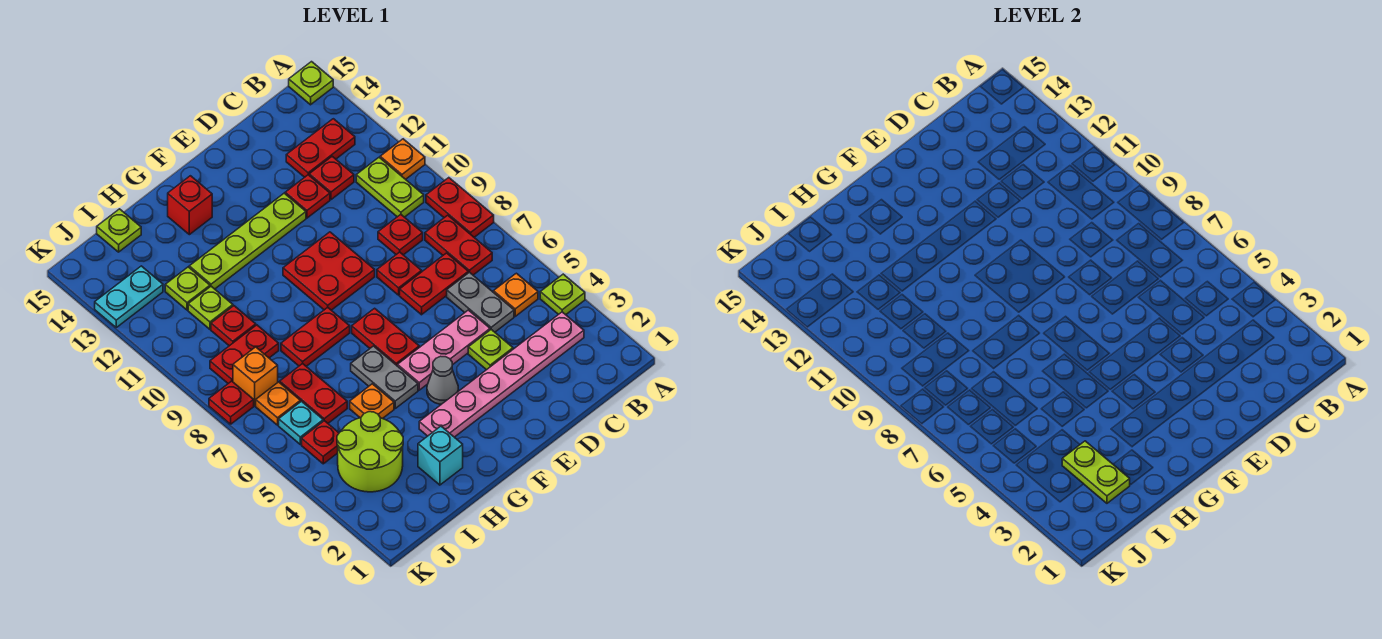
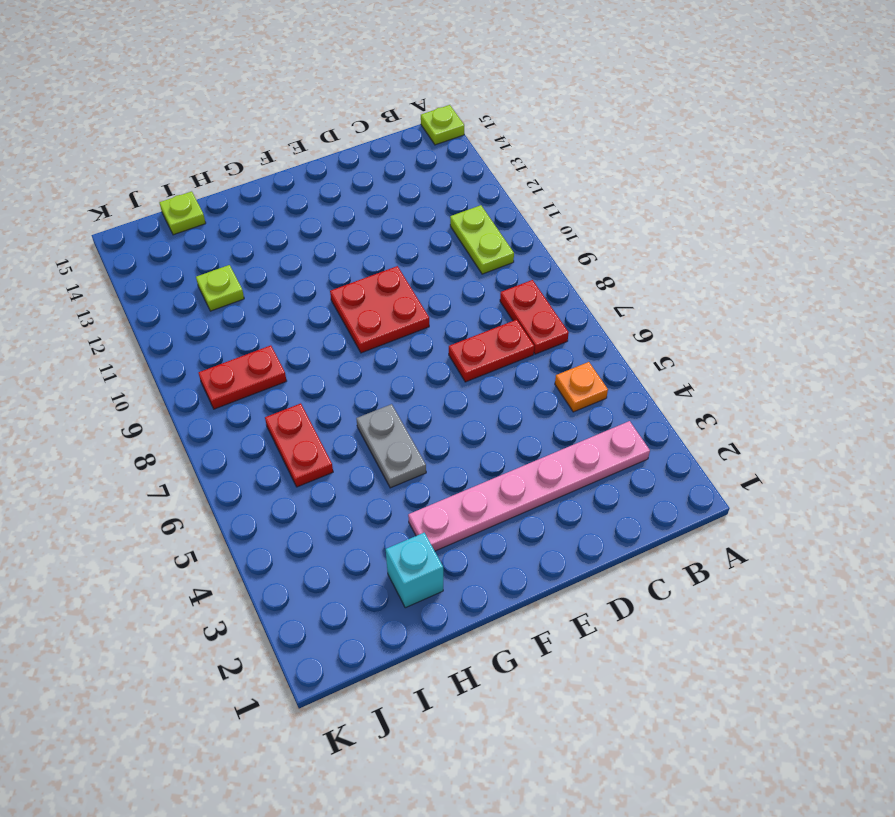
none -> lime 1x1 plate [540,274,585,315]
none -> red 1x2 plate [426,178,494,237]
none -> orange 1x1 plate [380,139,425,179]
none -> red 1x2 plate [286,119,355,177]

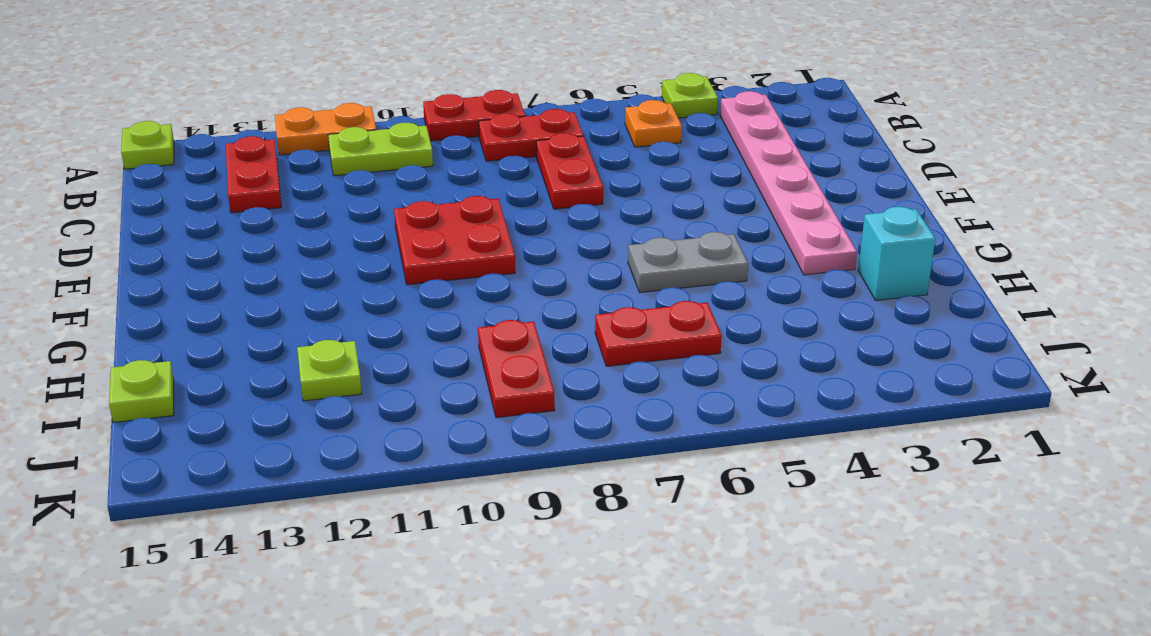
orange 1x2 plate [275,103,376,155] -> orange 1x1 plate [380,139,425,179]
none -> grey 1x2 plate [447,272,514,332]
none -> red 1x1 plate [378,214,423,255]
none -> red 1x1 plate [309,156,354,200]
none -> lime 1x1 plate [468,330,513,370]

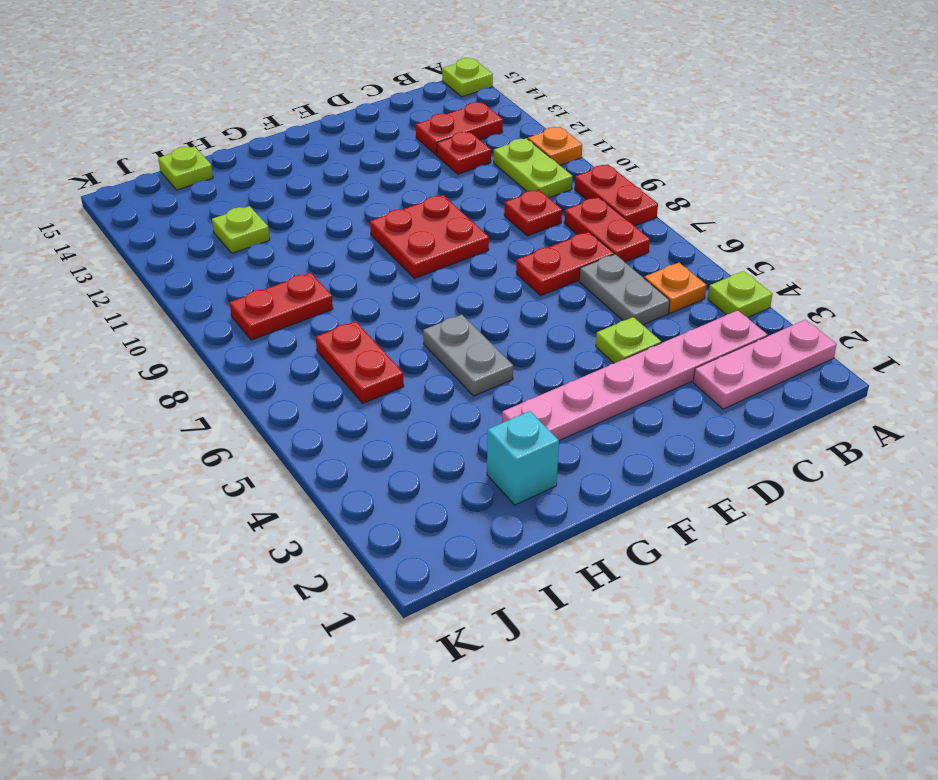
pink 1x3 plate [693,320,837,409] -> pink 1x3 plate moved to [398,310,490,390]
none -> red 1x1 plate [377,252,422,295]
none -> red 1x1 plate [285,175,330,218]
none -> lime 1x4 plate [189,193,306,289]
none -> grey 1x1 cone [427,356,458,404]

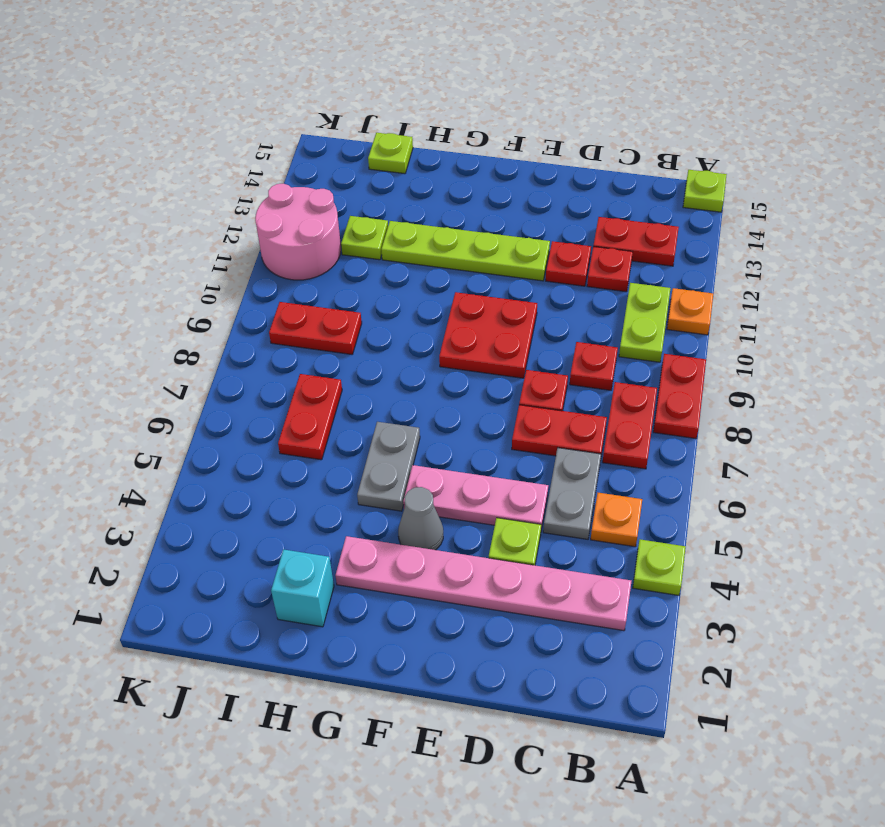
pink 2x2 round brick [255,184,341,280] -> none
none -> red 1x2 plate [352,308,419,366]
none -> red 1x2 plate [281,307,350,366]
none -> red 1x1 brick [168,176,212,235]
none -> orange 1x1 plate [350,384,394,419]

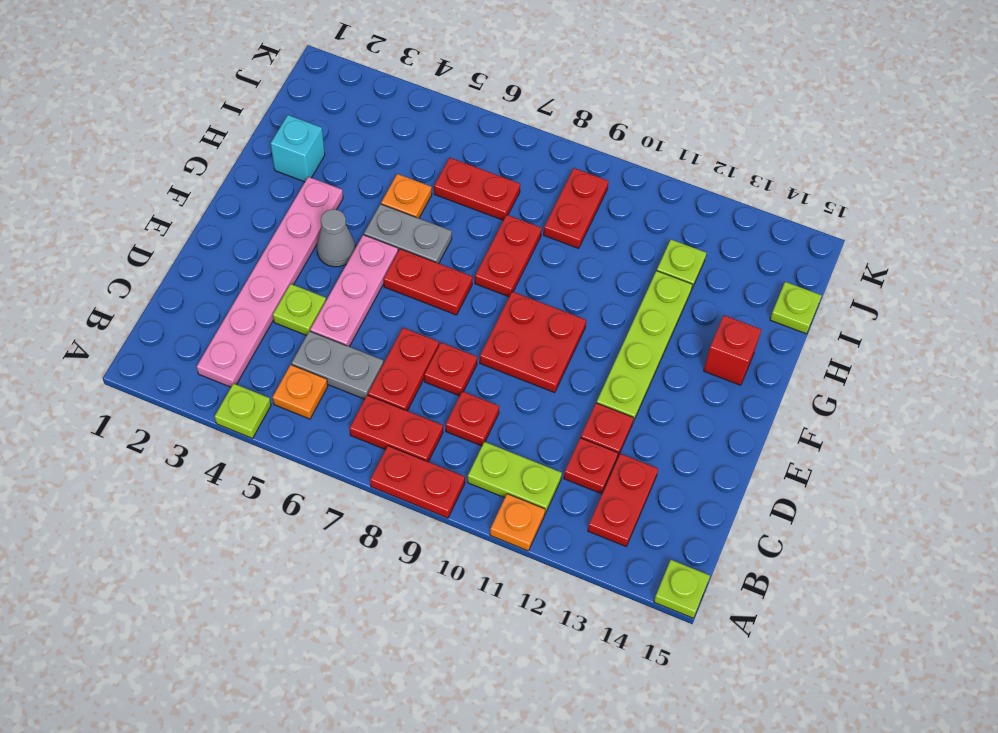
none -> lime 2x2 round brick [337,412,403,492]
none -> red 1x1 plate [211,306,256,346]
none -> lime 1x1 plate [188,286,233,329]
none -> red 1x1 plate [302,421,339,464]

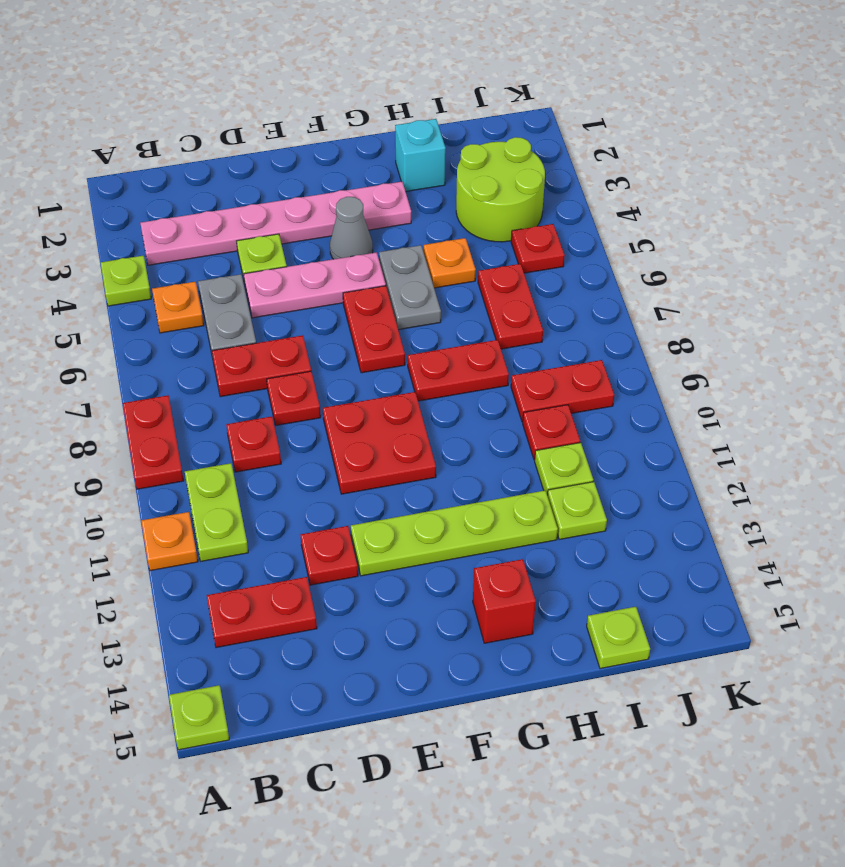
none -> red 1x2 plate [425,215,492,275]
none -> red 1x1 plate [309,156,354,200]
none -> cyan 1x1 plate [279,401,323,444]
none -> orange 1x1 plate [256,382,300,425]

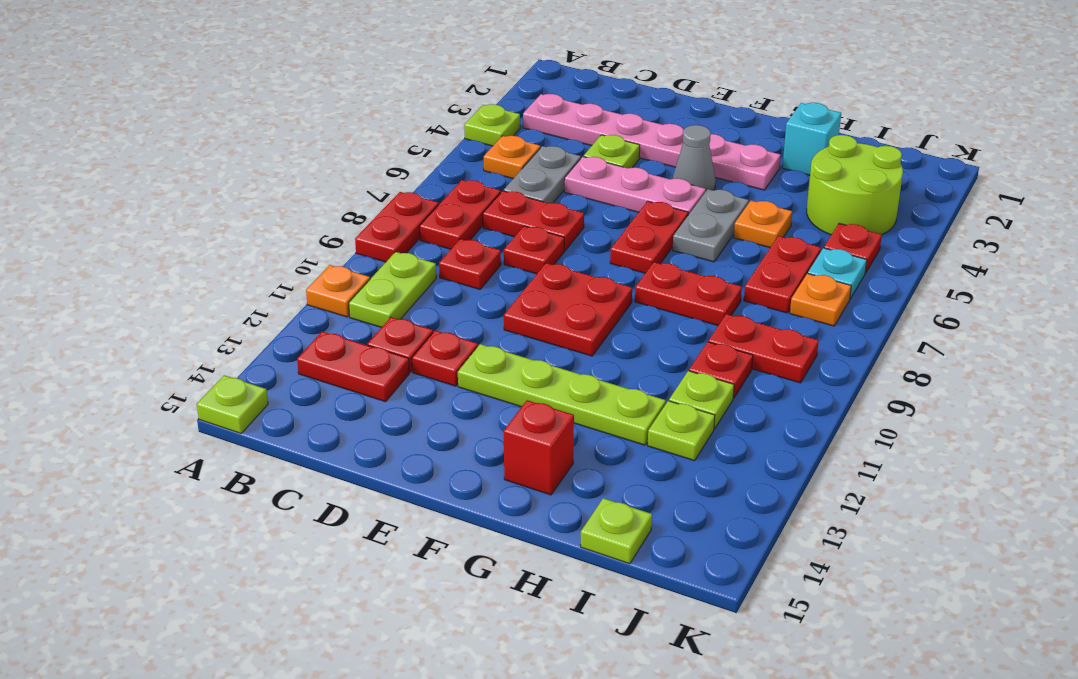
none -> orange 1x1 brick [233,347,278,406]
none -> cyan 1x2 plate [95,266,163,327]
none -> red 1x1 plate [209,381,254,424]
none -> lime 1x2 plate [1062,441,1130,503]

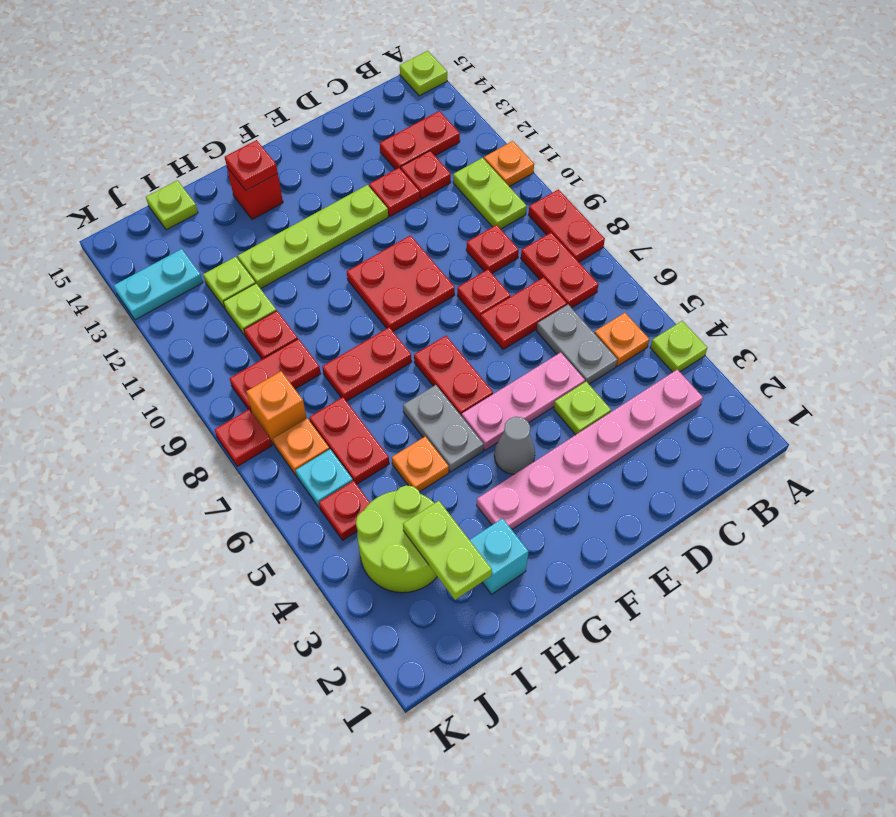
red 1x1 plate [225,140,278,190] -> none

